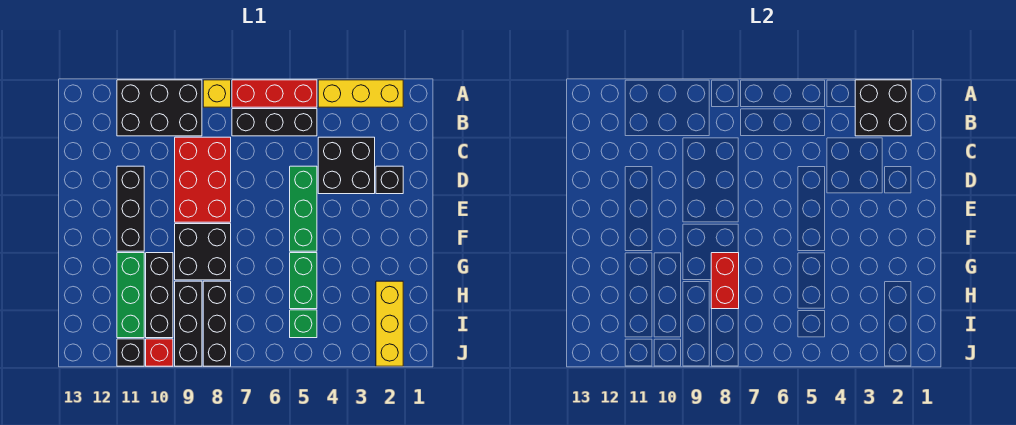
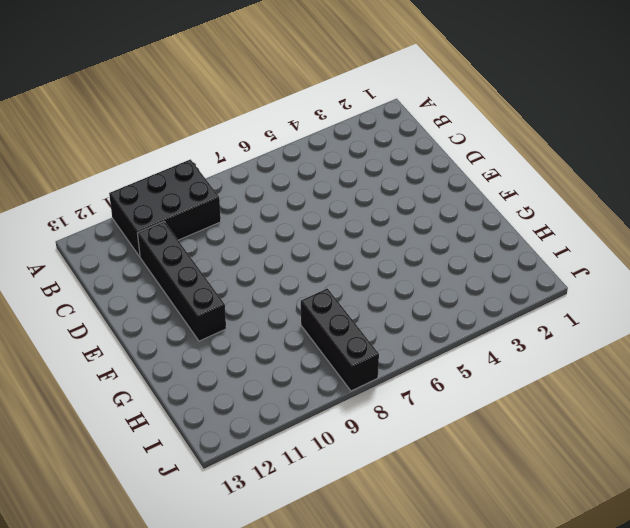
black 1x4 brick [138,222,226,341] -> black 1x3 brick [117,166,144,251]
none -> yellow 1x3 brick [318,80,403,107]
none -> red 1x3 brick [232,80,317,107]
none -> yellow 1x1 brick [203,80,231,107]

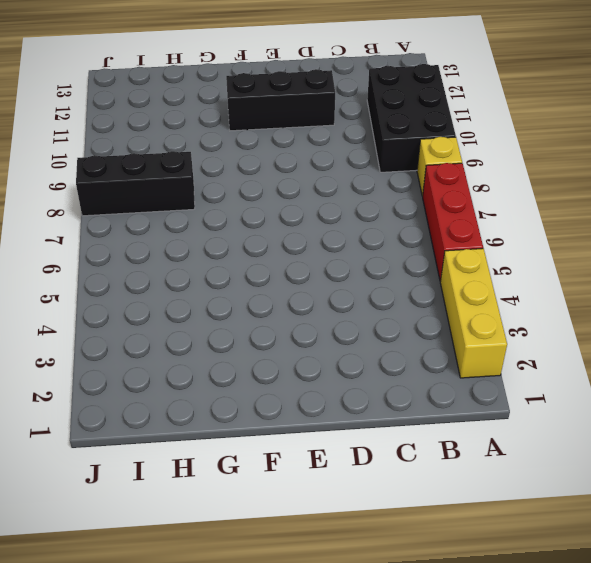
none -> black 1x3 brick [232,109,317,136]
none -> black 2x2 brick [318,137,375,194]
none -> red 2x3 brick [175,137,231,222]

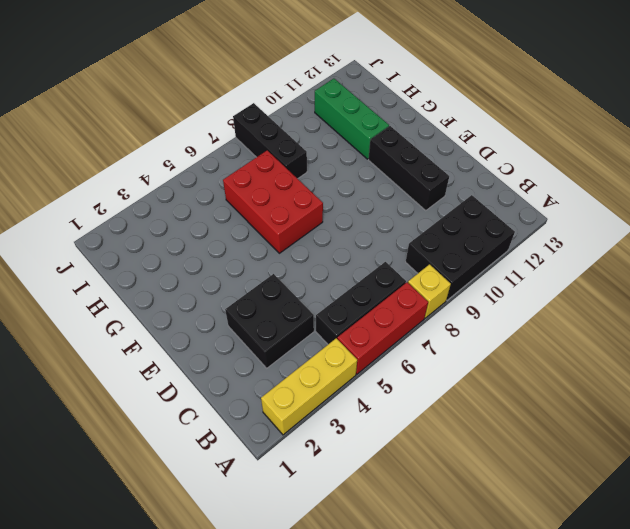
red 2x3 brick [223,150,323,253] -> red 2x3 brick moved to [175,137,231,222]
none -> black 1x1 brick [376,166,403,194]
none -> green 1x3 brick [290,166,317,251]
none -> black 2x2 brick [175,224,231,280]

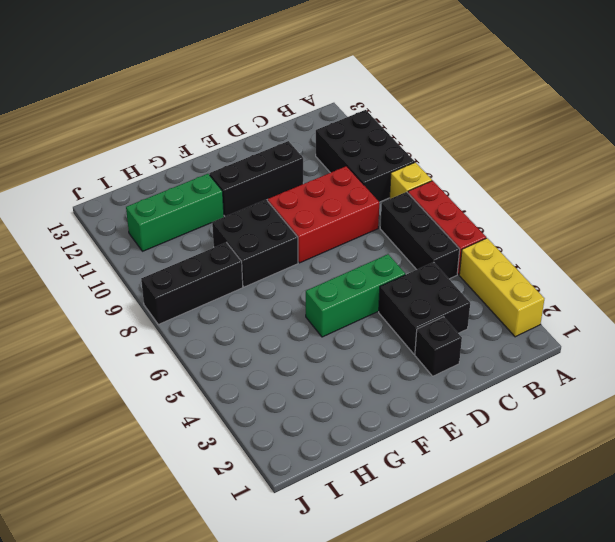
none -> green 1x2 brick [290,253,317,309]
none -> black 1x3 brick [146,253,173,338]
none -> yellow 1x3 brick [376,281,403,366]

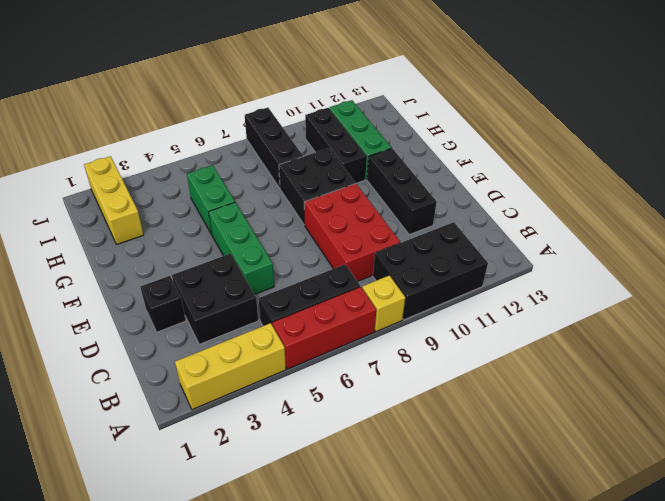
none -> black 1x3 brick [175,281,202,366]
none -> green 1x1 brick [290,310,317,338]
none -> red 1x1 brick [146,339,173,366]

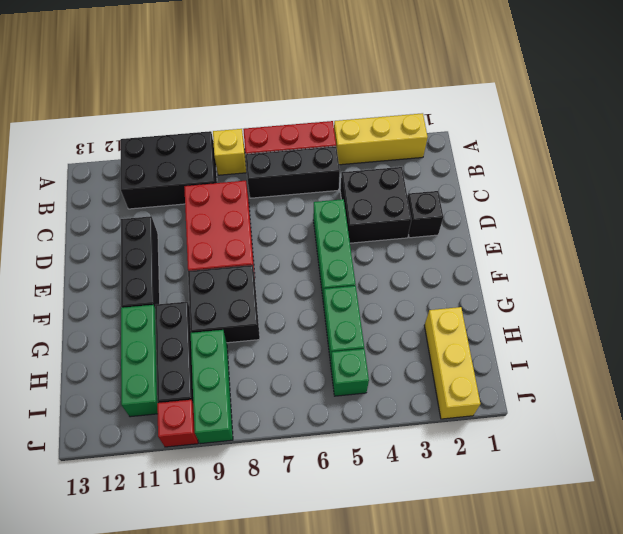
green 1x3 brick [191,330,233,444] -> black 1x3 brick [175,281,202,366]
none -> black 1x3 brick [203,281,231,366]
none -> black 1x1 brick [117,339,144,366]
none -> black 2x2 brick [855,80,911,136]

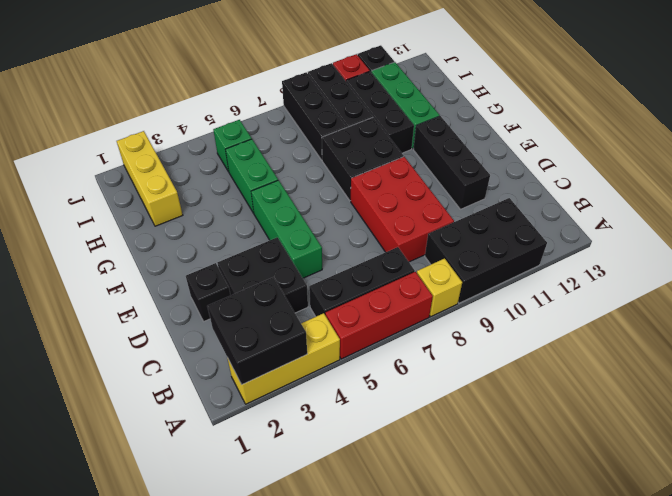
none -> red 1x2 brick [711,253,739,309]

